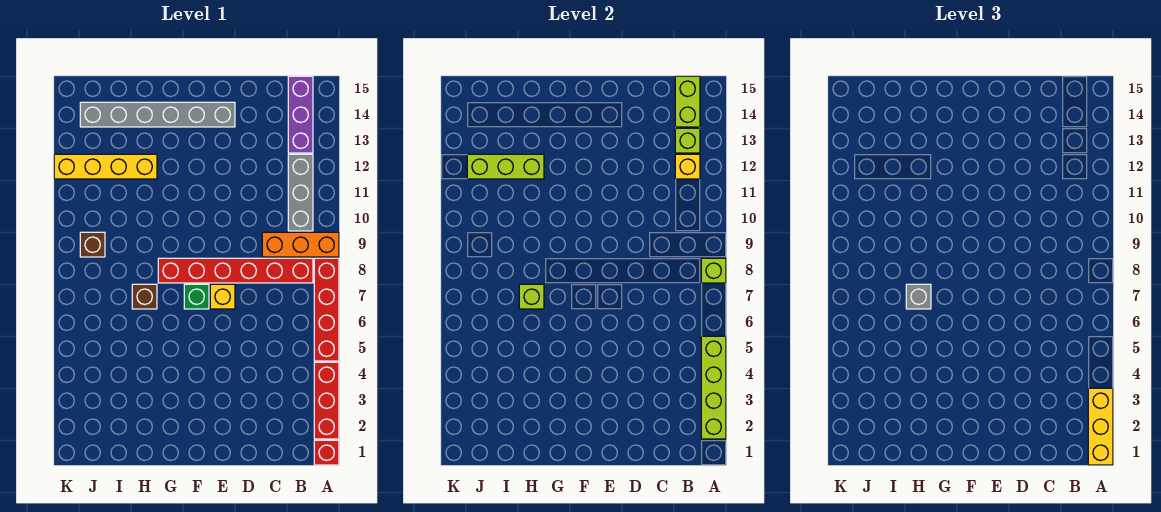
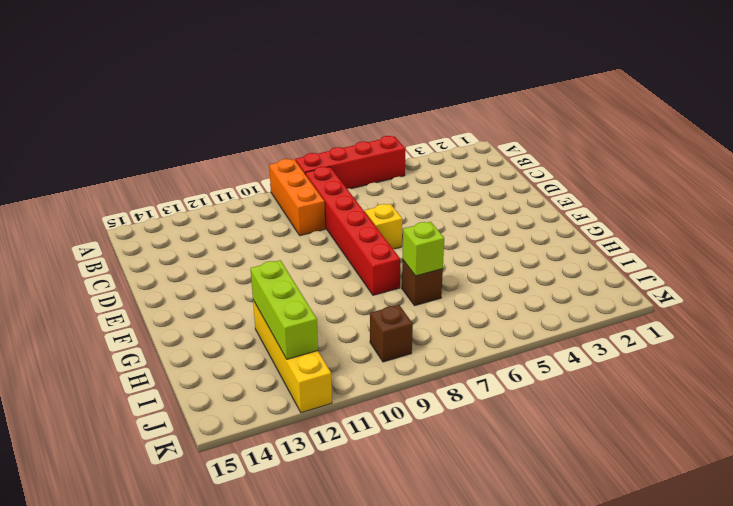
none -> red 1x1 brick [314,440,339,465]
none -> red 1x3 brick [314,362,339,439]
none -> grey 1x3 brick [288,154,313,231]

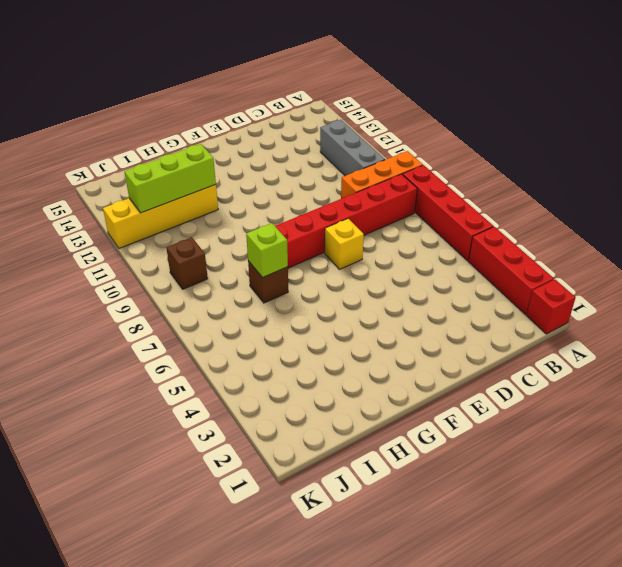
none -> purple 1x3 brick [288,76,313,153]
none -> grey 1x6 brick [80,102,235,127]
none -> green 1x1 brick [184,284,209,309]

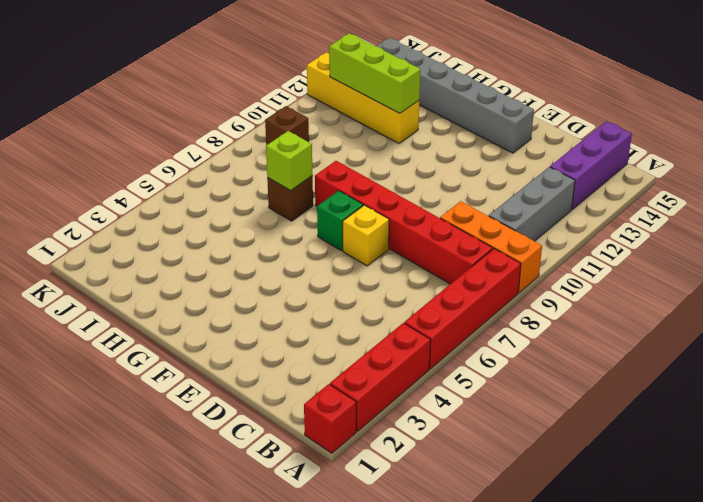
none -> lime 1x4 brick [701,336,726,439]
none -> lime 1x1 brick [701,258,726,283]
none -> yellow 1x1 brick [675,154,700,179]

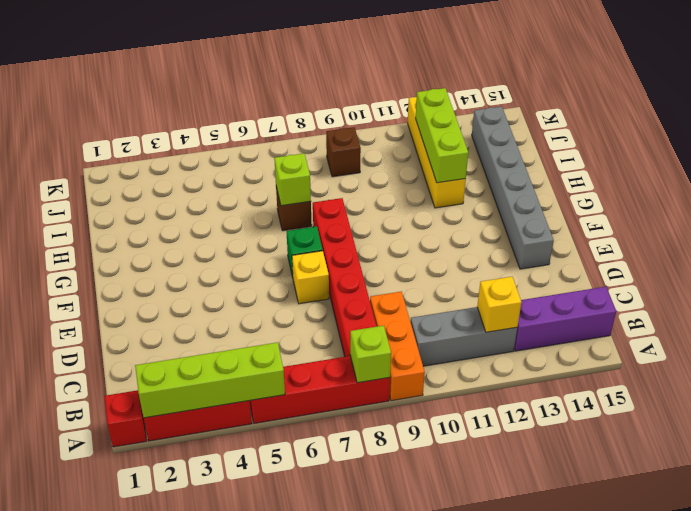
none -> lime 1x1 brick [675,128,700,153]
none -> lime 1x2 brick [675,76,700,127]
none -> yellow 1x3 brick [1088,388,1113,465]

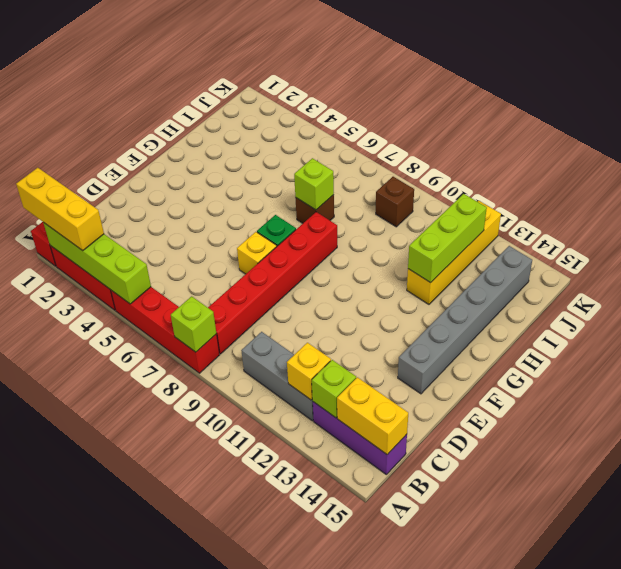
yellow 1x2 brick [337,377,408,455] -> lime 1x2 brick [675,76,700,127]
none -> orange 1x3 brick [262,232,339,257]
none -> grey 1x1 brick [906,284,931,309]

